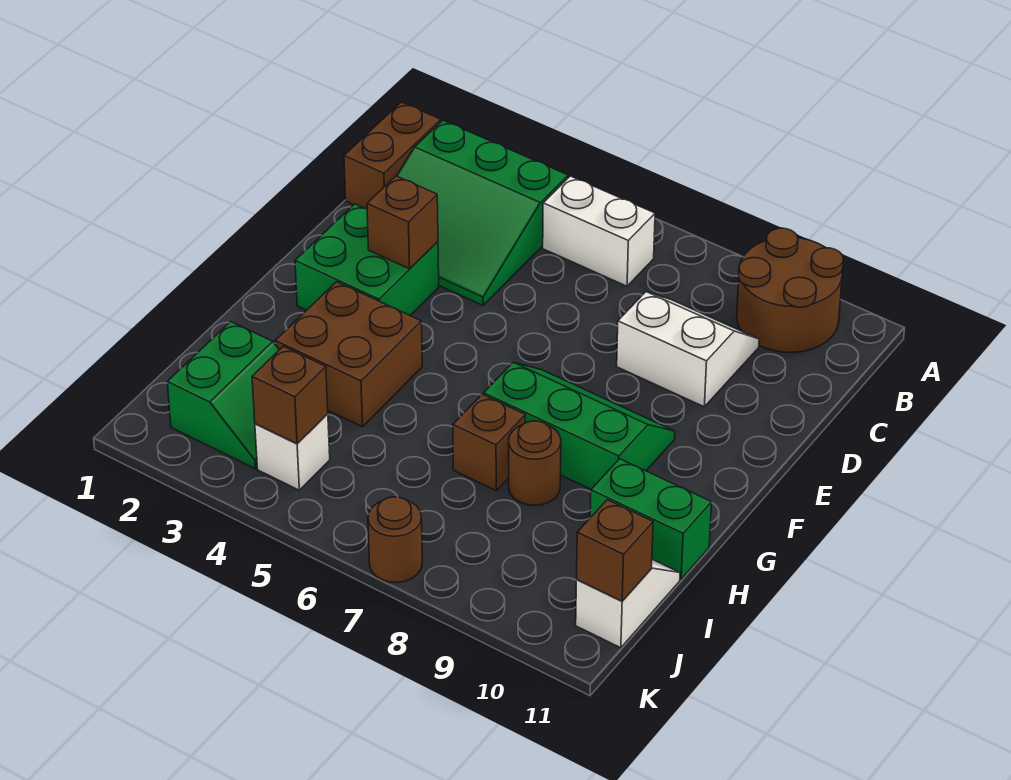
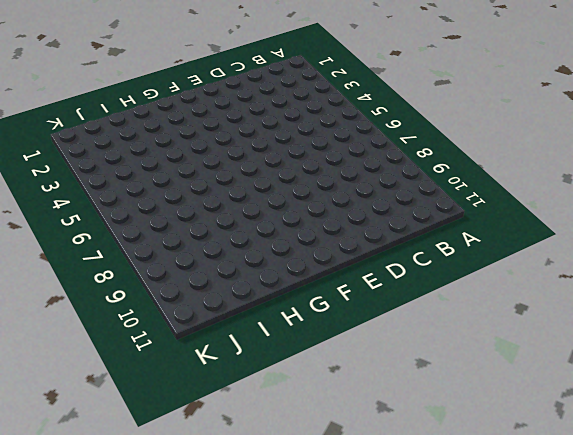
none -> brown 2x2 round brick [737,228,843,353]
none -> brown 1x2 brick [344,102,441,209]
none -> green 3x3 slope [397,120,568,305]

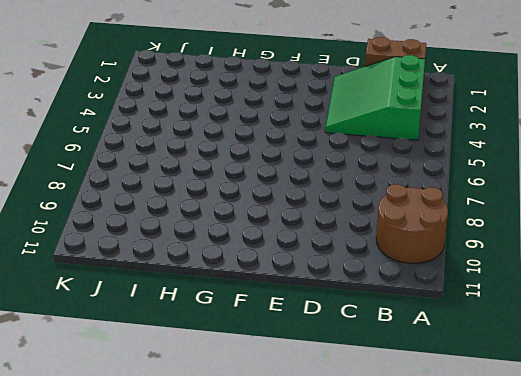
none -> white 1x2 brick [543,176,655,286]
none -> white 2x2 slope [617,292,759,407]
none -> green 2x2 brick [295,204,439,315]

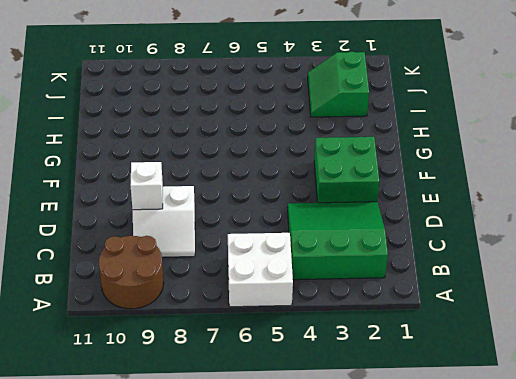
white 2x2 brick [228,233,293,307] -> white 1x2 brick [543,176,655,286]
white 1x1 brick [131,162,163,210] -> white 1x1 brick moved to [255,414,330,490]
none -> brown 1x2 brick [344,102,441,209]
none -> green 2x3 slope [484,362,675,489]
none -> brown 2x2 brick [275,282,422,427]

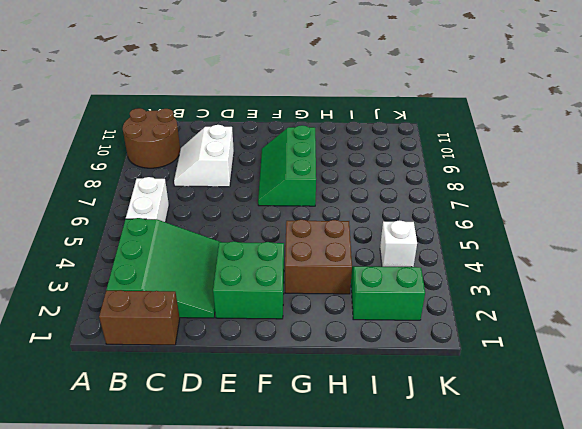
none -> brown 1x1 brick [453,394,525,491]
none -> brown 1x1 round brick [509,421,561,505]
none -> green 1x2 brick [590,459,711,579]

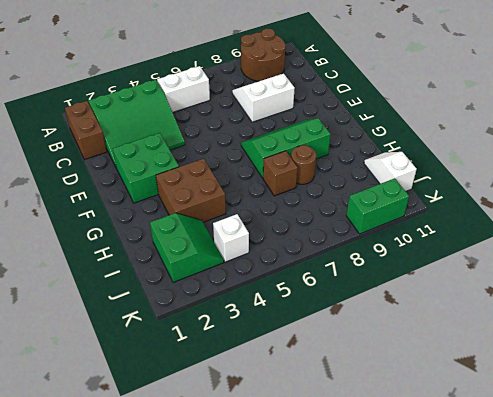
green 1x2 brick [346,178,409,234] -> green 1x2 brick moved to [590,459,711,579]
none -> brown 1x1 round brick [368,497,422,583]
none -> brown 1x1 brick [367,176,438,269]
none -> brown 1x1 brick [252,346,328,444]

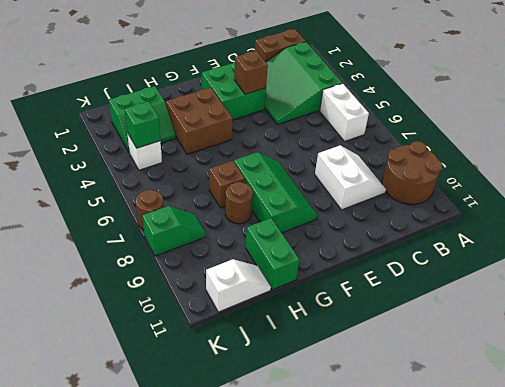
green 1x1 brick [125,101,160,148] -> brown 1x1 brick [252,346,328,444]
green 1x2 slope [142,206,206,256] -> none
none -> brown 1x1 brick [577,500,653,601]

